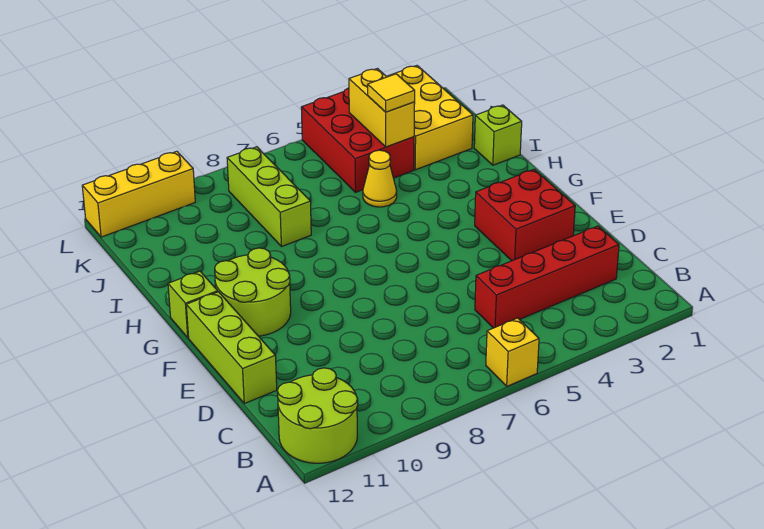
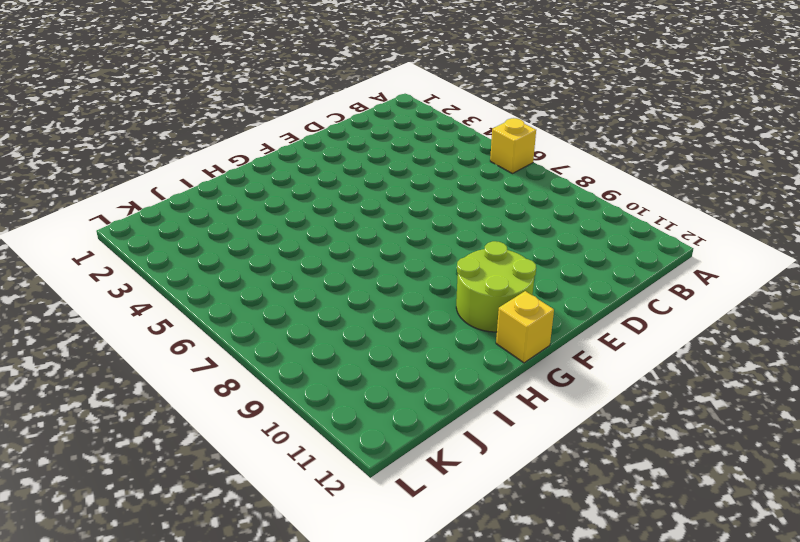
yellow 1x1 brick [496,291,554,363] -> lime 1x1 brick [168,271,218,338]
none -> lime 2x2 round brick [277,368,358,463]
none -> red 1x4 brick [475,226,619,328]
none -> lime 1x3 brick [186,292,277,404]

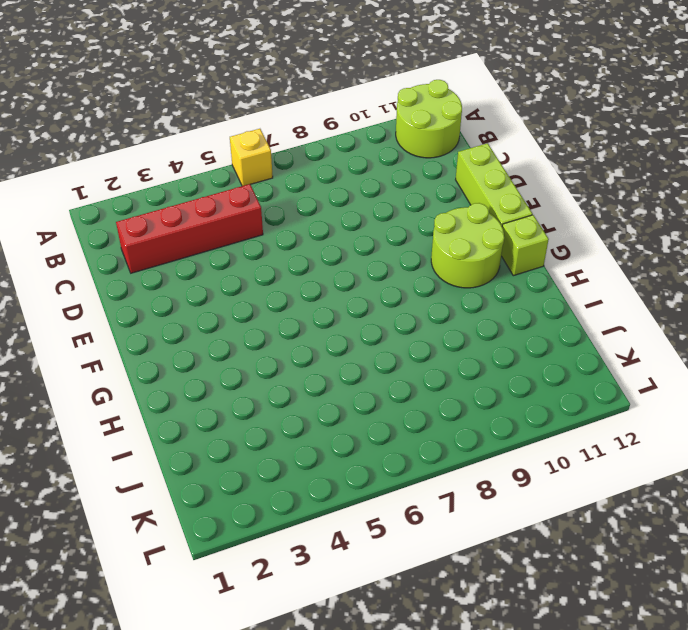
none -> red 2x2 brick [475,169,575,261]
none -> lime 1x1 brick [474,105,522,165]
none -> yellow 1x1 cone [363,150,397,207]

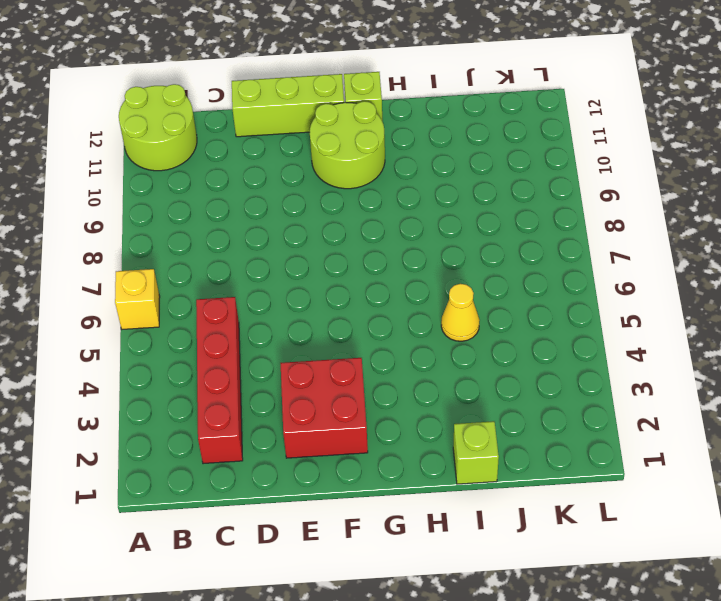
none -> lime 1x3 brick [227,147,311,247]
none -> yellow 2x3 brick [386,66,473,170]
none -> red 2x3 brick [301,88,414,192]

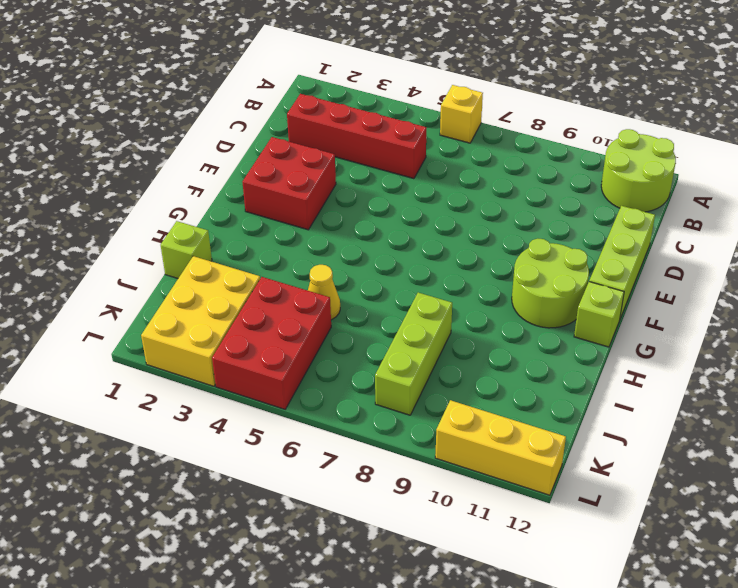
none -> yellow 1x2 brick [349,69,415,147]
none -> yellow 1x1 tile [368,74,415,112]

